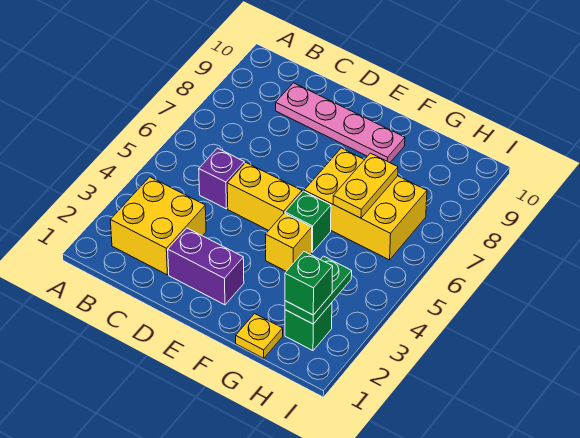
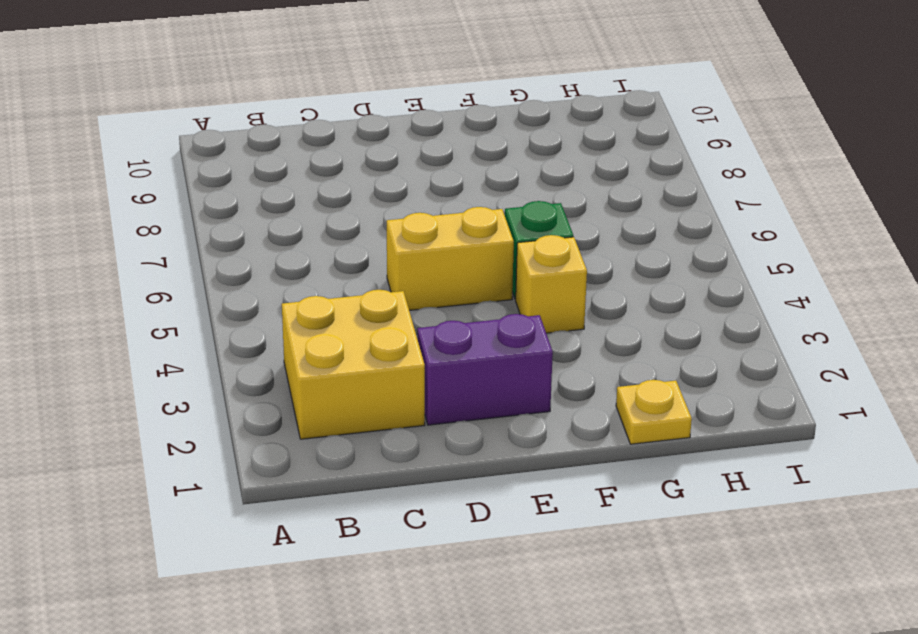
none -> purple 1x1 brick [199,148,244,209]
none -> pink 1x4 plate [276,83,405,163]
none -> yellow 2x3 brick [304,148,427,260]

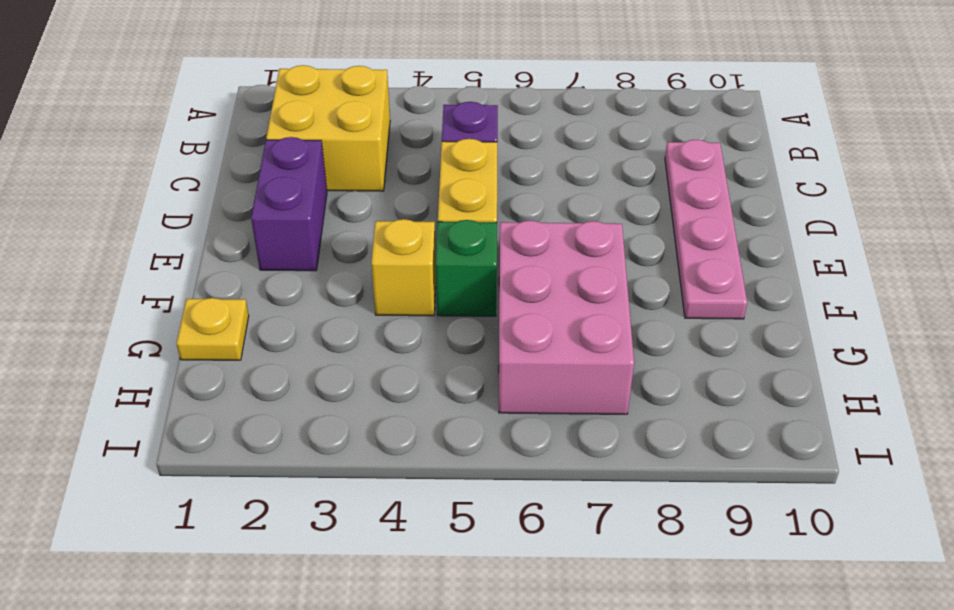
pink 2x3 brick [499,221,634,414] -> yellow 2x3 brick [304,148,427,260]
none -> green 1x1 brick [285,303,332,351]
none -> yellow 1x2 plate [333,153,398,218]
none -> green 1x2 plate [285,256,352,324]

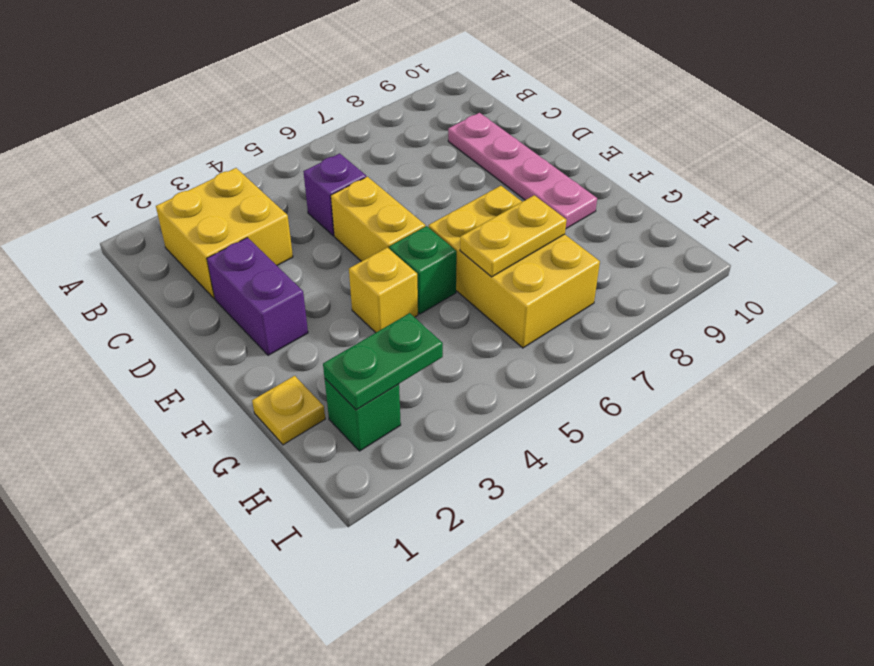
none -> green 1x1 brick [285,252,333,315]

